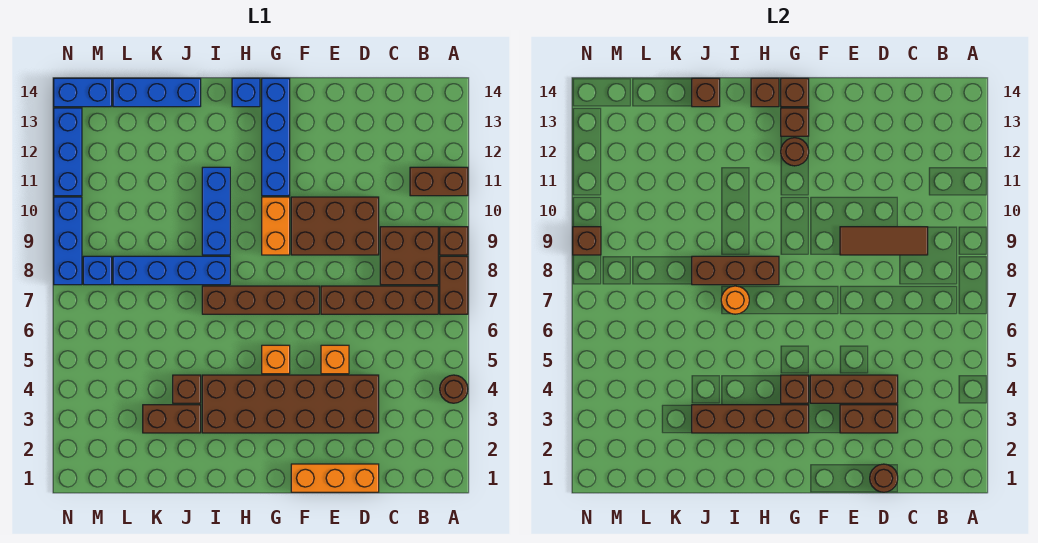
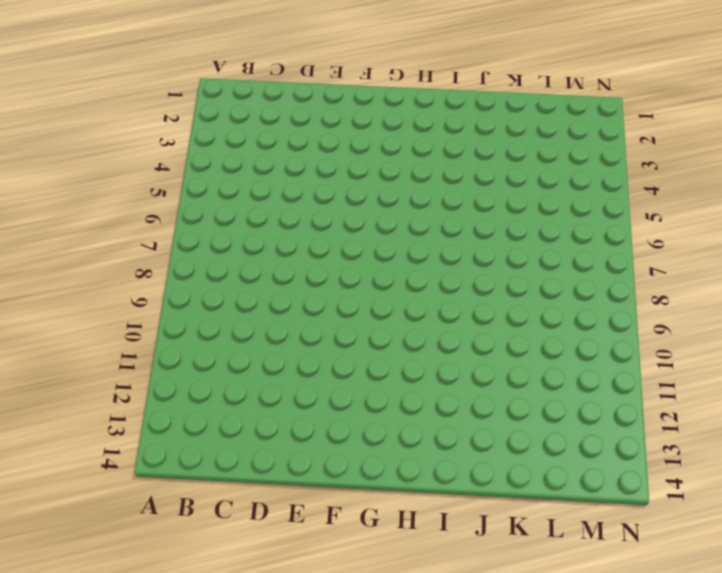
none -> brown 1x1 round brick [440,375,468,403]
none -> brown 1x2 brick [440,256,468,314]
none -> brown 1x1 brick [440,227,468,255]
none -> brown 1x2 brick [410,167,468,196]

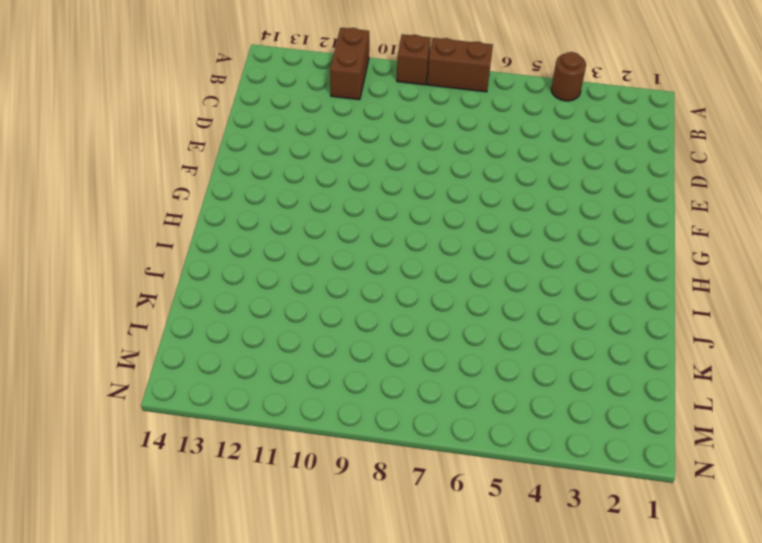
none -> brown 1x4 brick [321,286,438,314]
none -> brown 2x2 brick [380,227,438,285]
none -> orange 1x3 brick [291,464,379,492]
none -> brown 2x6 brick [202,375,379,433]

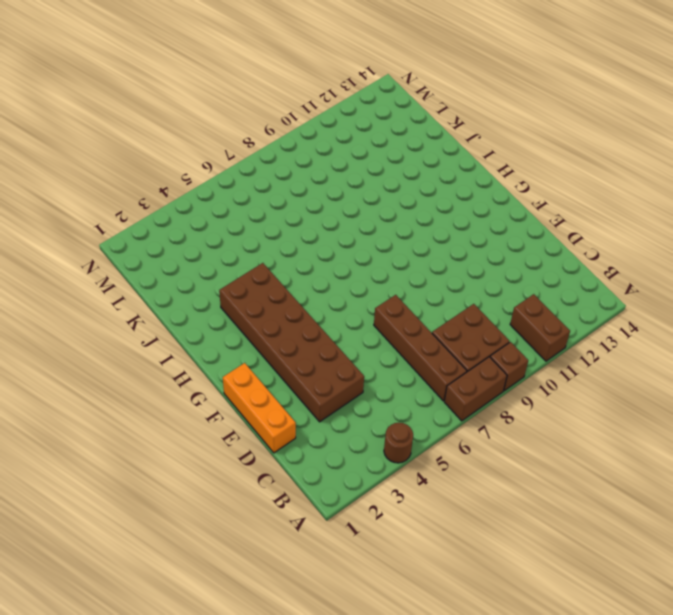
none -> brown 2x3 brick [291,197,379,255]
none -> orange 1x1 brick [321,345,349,374]
none -> brown 1x4 brick [202,286,319,314]
none -> orange 1x1 brick [262,345,290,374]

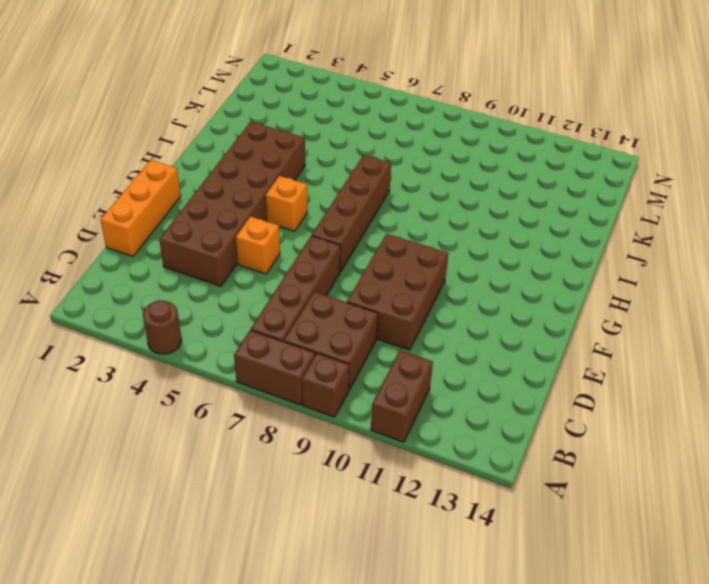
none -> orange 1x2 brick [262,197,290,255]
none -> blue 1x4 brick [262,78,290,196]
none -> blue 1x1 brick [232,78,260,107]
none -> blue 1x4 brick [113,256,230,285]

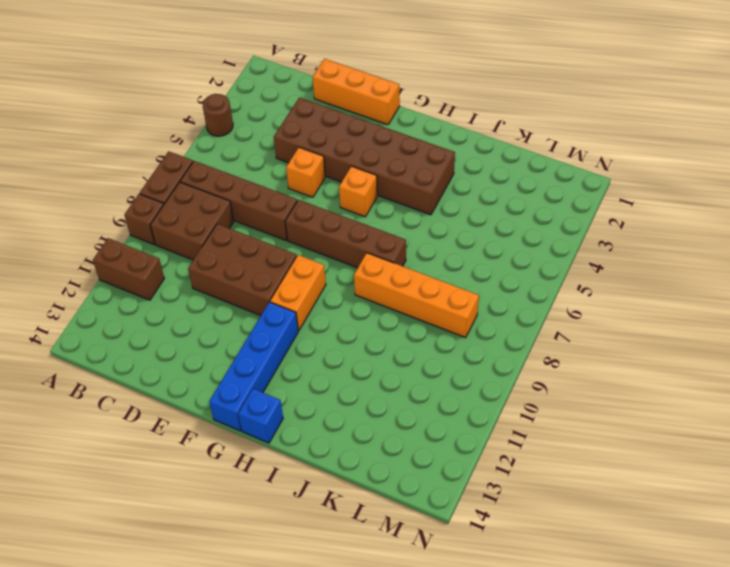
orange 1x4 brick [354,253,479,338] -> blue 1x4 brick [113,256,230,285]
none -> blue 1x3 brick [202,167,230,255]
none -> brown 1x2 brick [143,405,201,433]
none -> brown 1x1 brick [173,375,201,403]
none -> blue 1x3 brick [113,78,201,107]

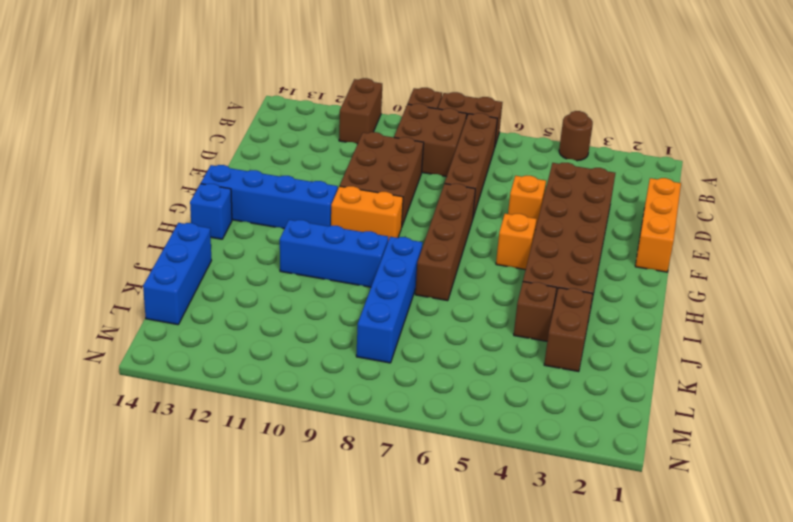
none -> blue 1x1 brick [83,256,112,285]
none -> blue 1x2 brick [54,78,112,107]
none -> blue 1x3 brick [54,197,82,285]
none -> blue 1x3 brick [54,108,82,196]

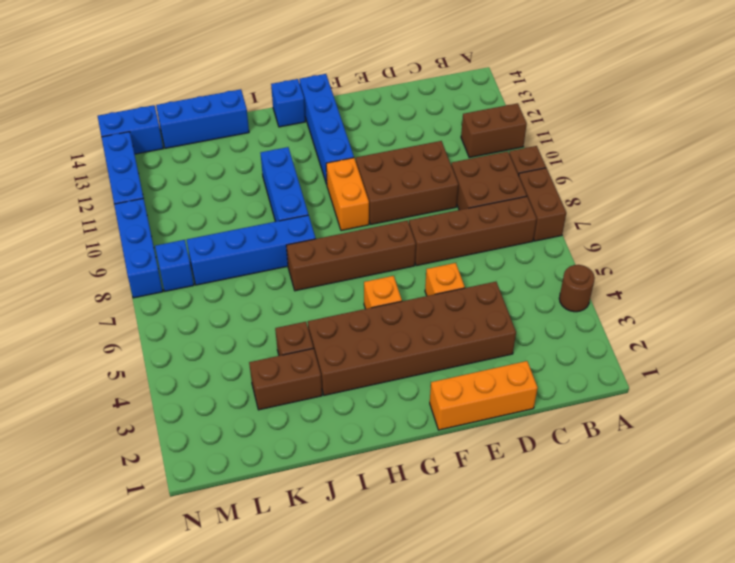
none -> brown 1x3 tile [840,227,928,255]
none -> brown 1x1 round brick [870,464,898,492]
none -> brown 1x2 brick [840,405,898,433]
none -> brown 1x3 brick [810,375,898,403]

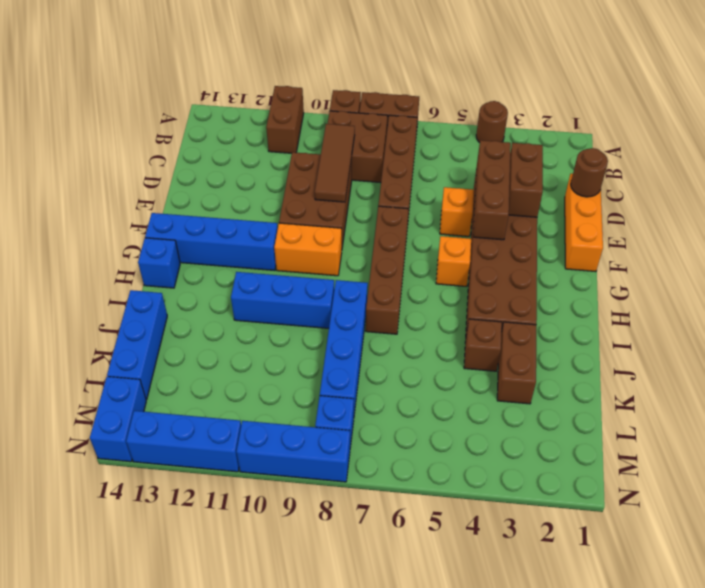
none -> brown 1x4 brick [692,405,809,433]
none -> brown 1x1 brick [781,375,809,403]
none -> brown 1x1 round brick [781,138,809,166]
none -> brown 1x1 brick [781,108,809,136]

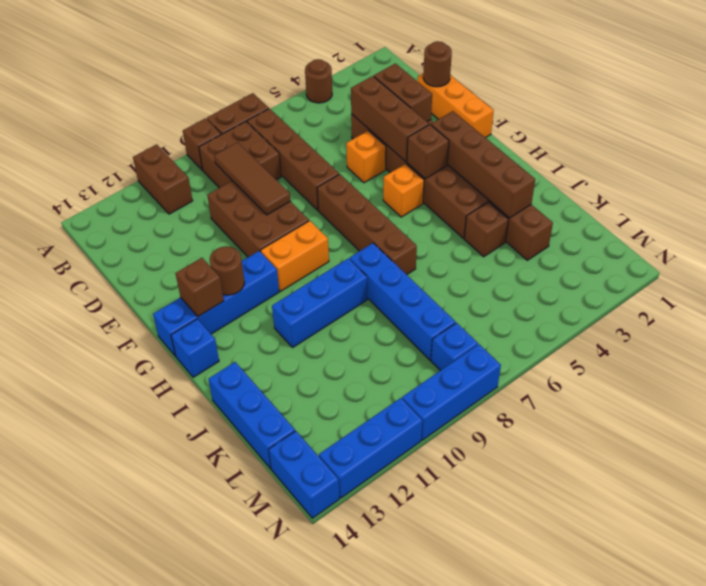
none -> brown 1x1 brick [781,78,809,107]
none -> brown 1x3 brick [692,256,779,285]
none -> brown 1x1 brick [751,78,779,107]
none -> orange 1x1 round brick [721,286,749,314]

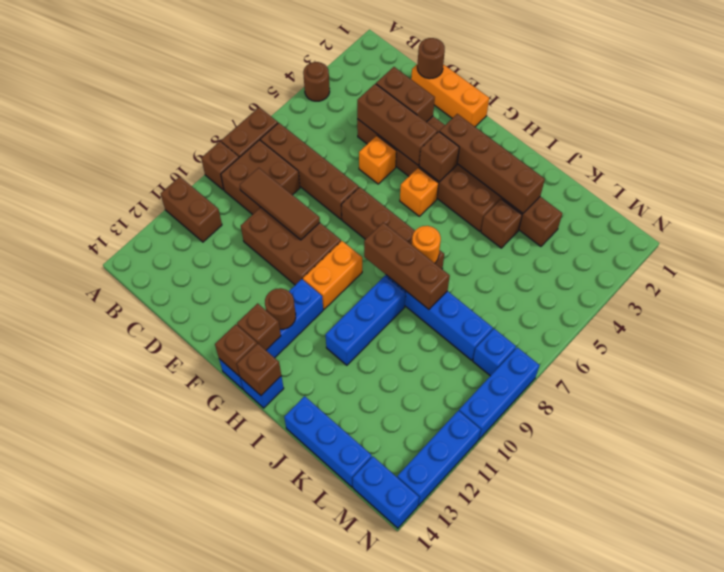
none -> brown 1x1 brick [692,78,720,107]
none -> brown 1x1 brick [573,227,601,255]

